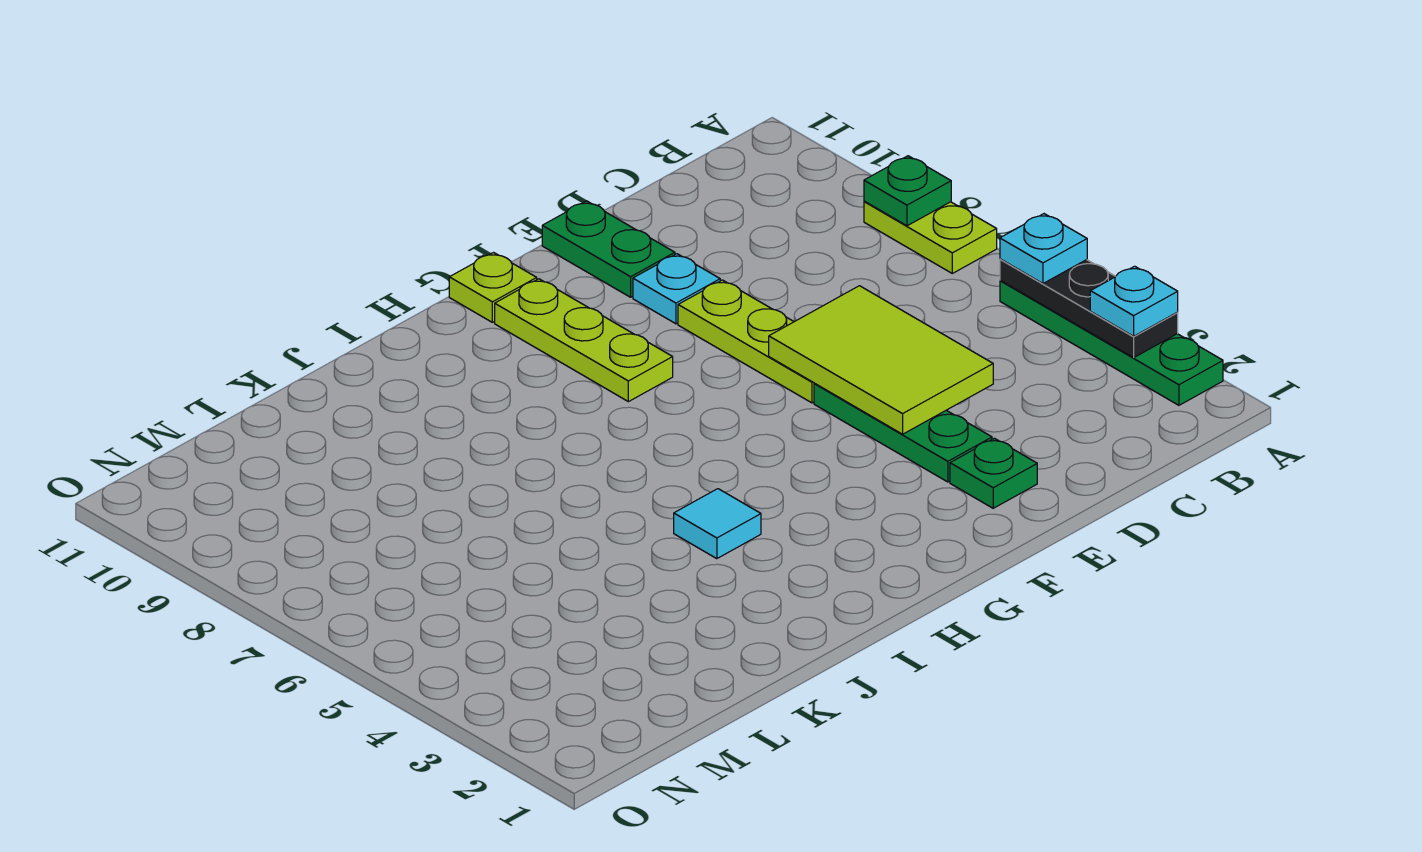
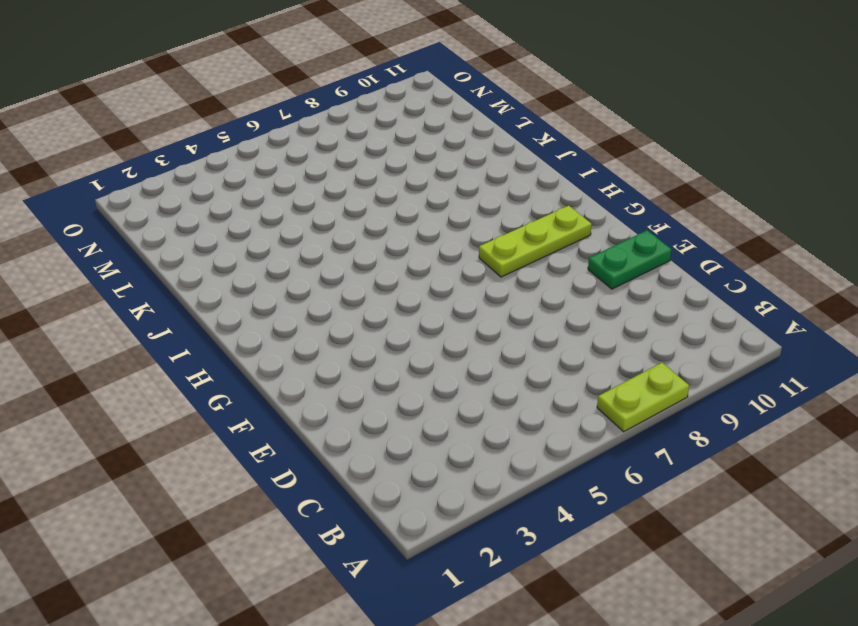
none -> green 1x4 plate [1000,280,1223,405]
none -> green 1x1 plate [950,438,1037,508]
none -> green 1x3 plate [814,383,992,482]

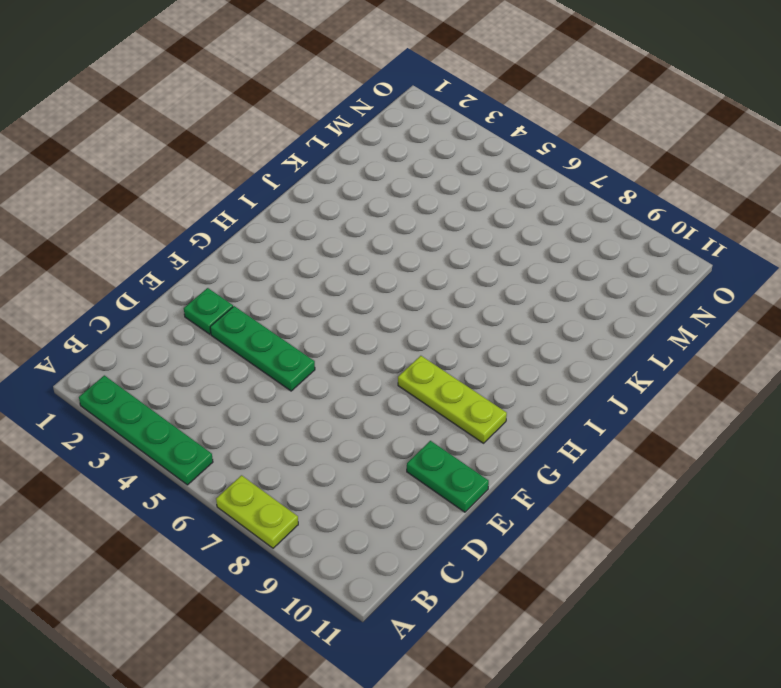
none -> lime 1x3 plate [678,280,814,403]
none -> cyan 1x1 plate [633,254,720,324]
none -> lime 1x1 plate [449,253,537,322]

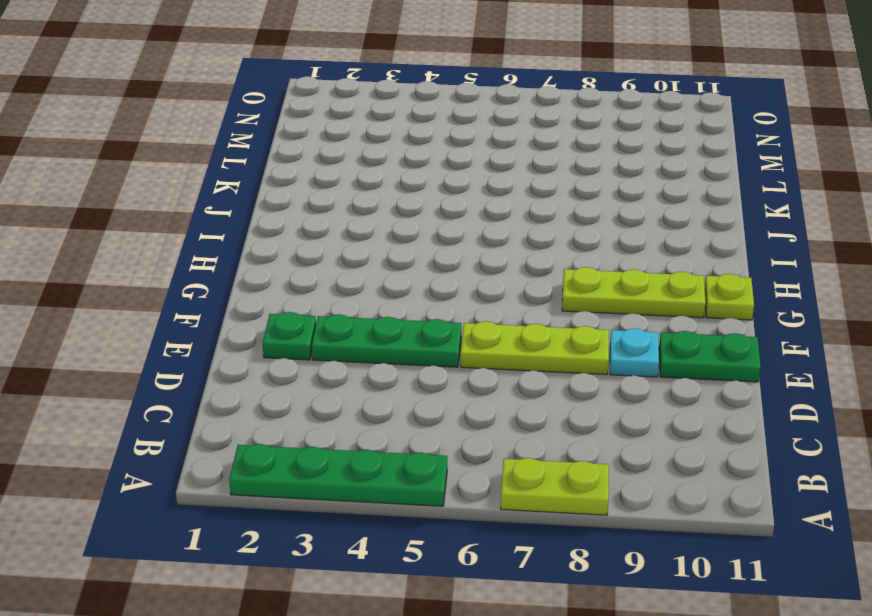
none -> cyan 1x1 tile [674,489,761,559]
none -> black 1x3 plate [1000,259,1178,358]
none -> green 1x1 plate [864,156,951,226]

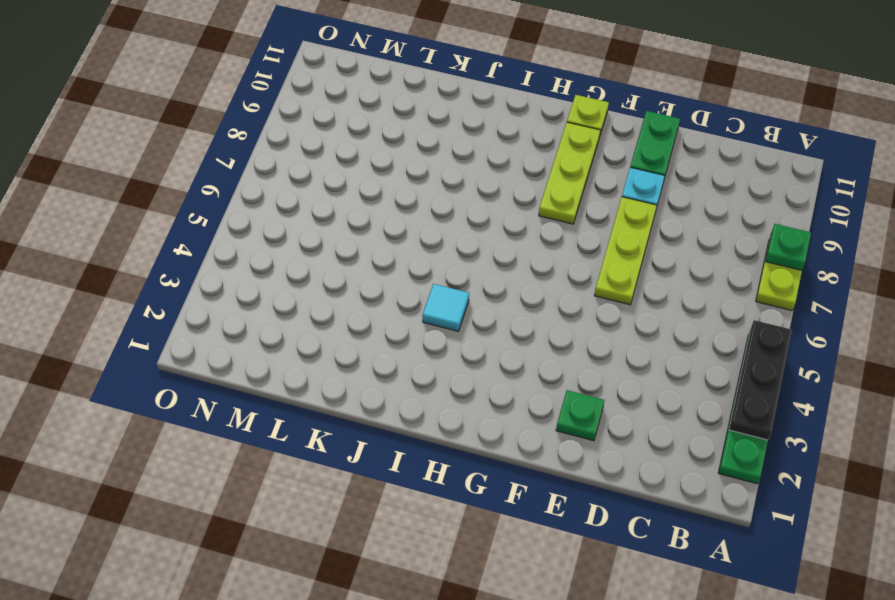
none -> green 1x3 plate [814,383,992,482]
none -> lime 2x3 tile [769,286,993,434]
none -> cyan 1x1 plate [1090,266,1178,336]

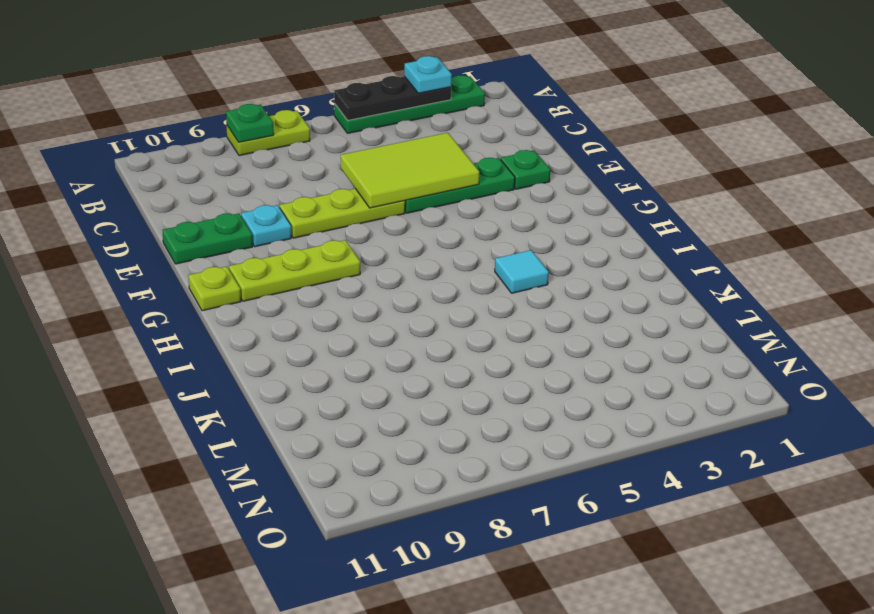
none -> cyan 1x1 plate [1000,214,1087,283]

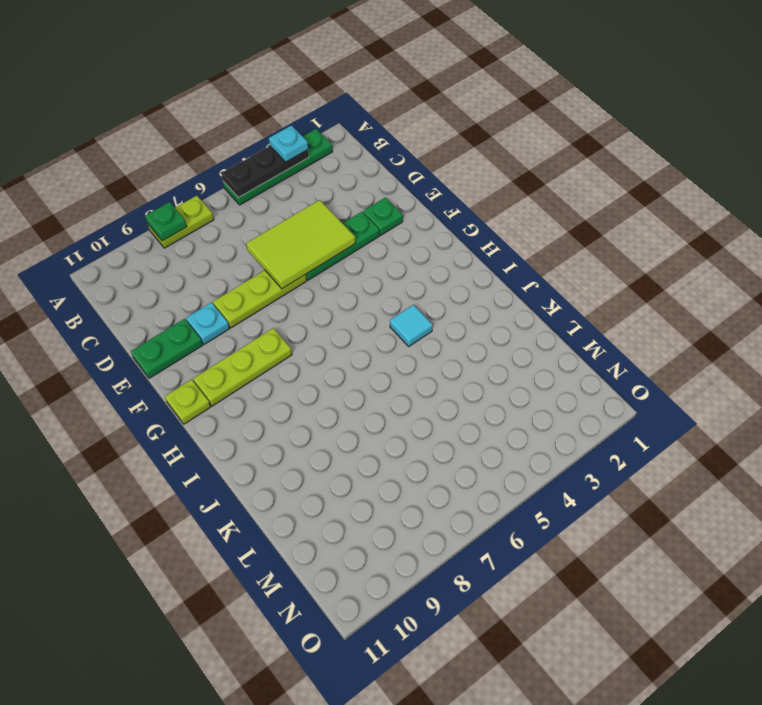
none -> cyan 1x1 plate [1000,214,1087,283]

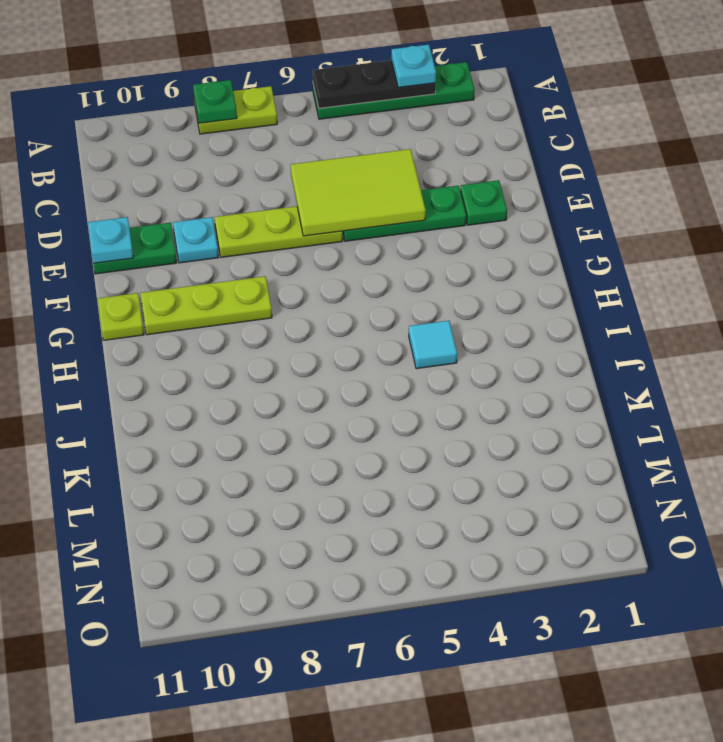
cyan 1x1 plate [88,217,133,263] -> cyan 1x1 plate moved to [1000,214,1087,283]

